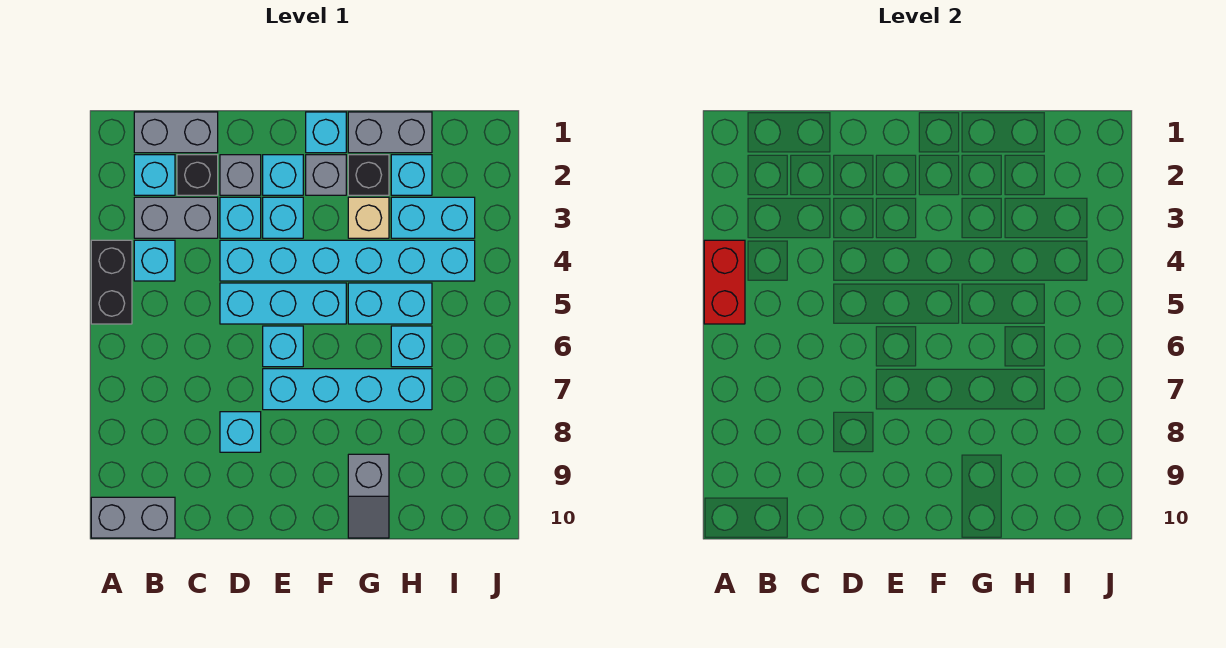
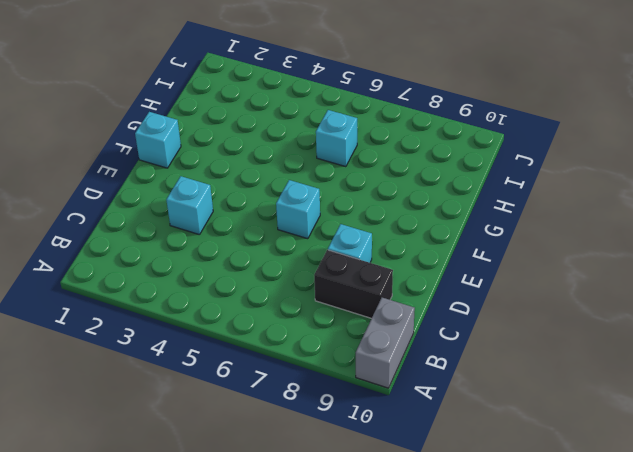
black 1x2 brick [314,250,393,318] -> black 1x2 brick moved to [91,240,132,324]
none -> grey 1x2 brick [134,112,218,153]
none -> cyan 1x1 brick [134,155,175,195]
none -> grey 1x2 brick [134,197,218,238]

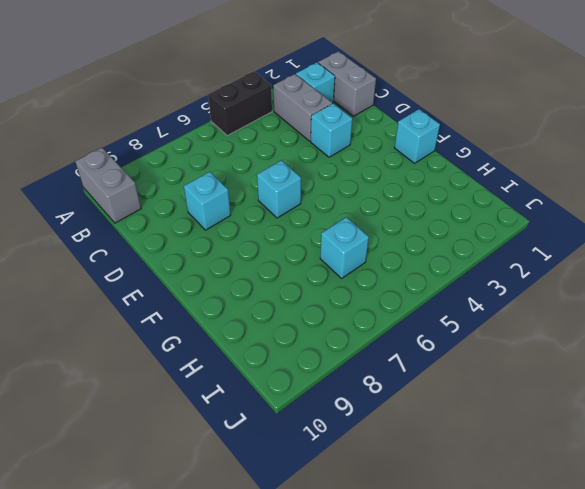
none -> cyan 1x1 brick [134,240,175,281]
none -> black 1x1 brick [177,155,218,195]
none -> grey 1x1 brick [220,155,261,195]

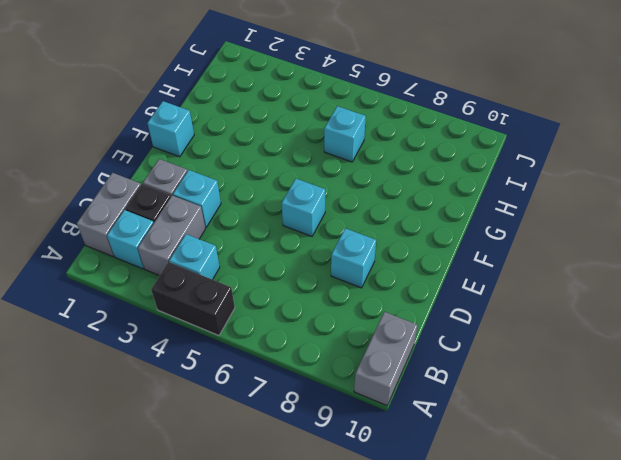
none -> cyan 1x6 brick [220,240,475,281]
none -> cyan 1x3 brick [220,283,346,324]
none -> cyan 1x1 brick [263,155,303,195]

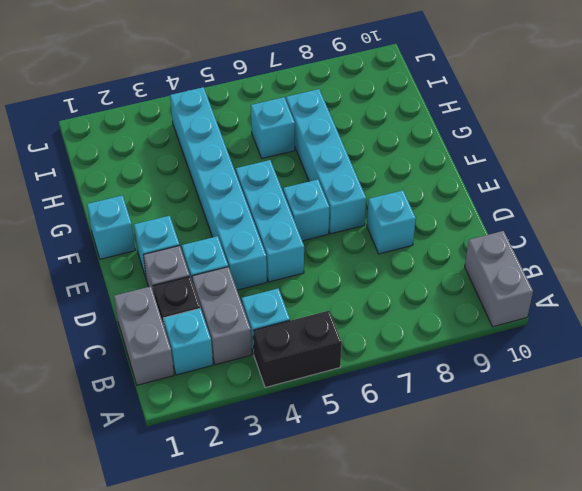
none -> cyan 1x1 brick [263,197,303,238]
none -> grey 1x1 brick [306,155,346,195]
none -> grey 1x2 brick [348,112,432,153]

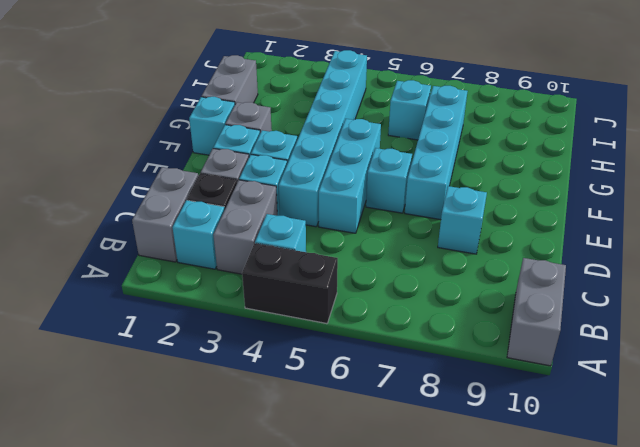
none -> black 1x1 brick [348,155,389,195]
none -> tan 1x1 brick [348,197,389,238]
none -> cyan 1x2 brick [348,283,432,324]

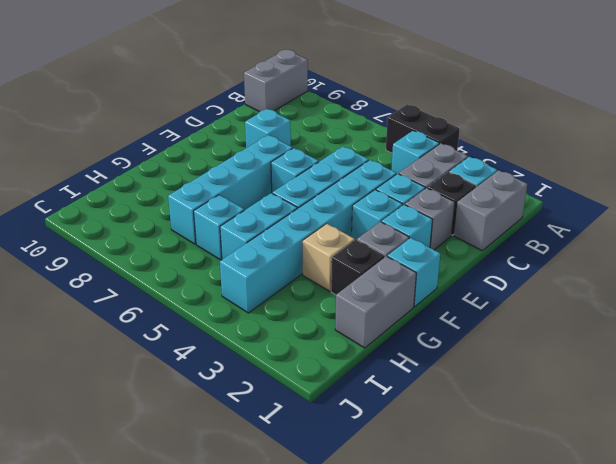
none -> grey 1x2 slope [348,454,389,538]
none -> cyan 1x1 brick [391,155,432,195]
none -> cyan 1x2 brick [391,197,475,238]

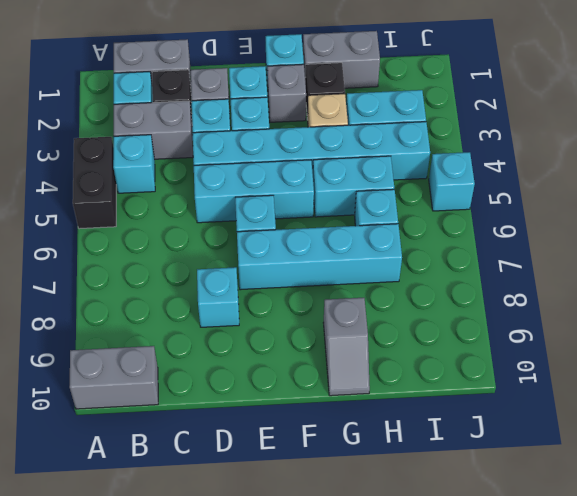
cyan 1x1 brick [429,152,475,211] -> cyan 1x1 brick moved to [391,155,432,195]
none -> red 1x2 brick [704,240,745,324]

